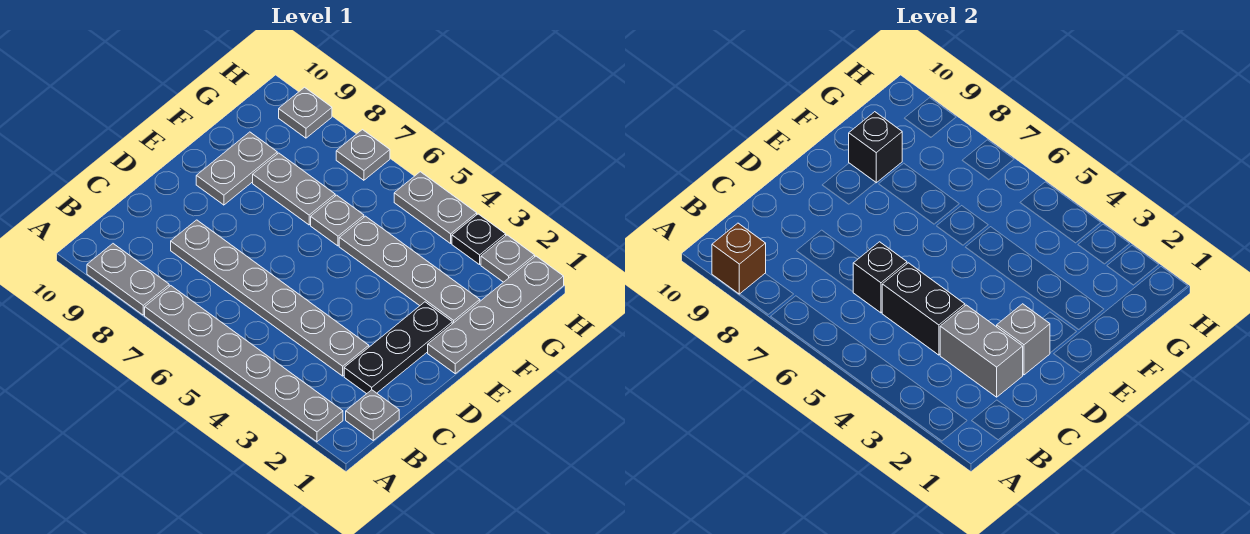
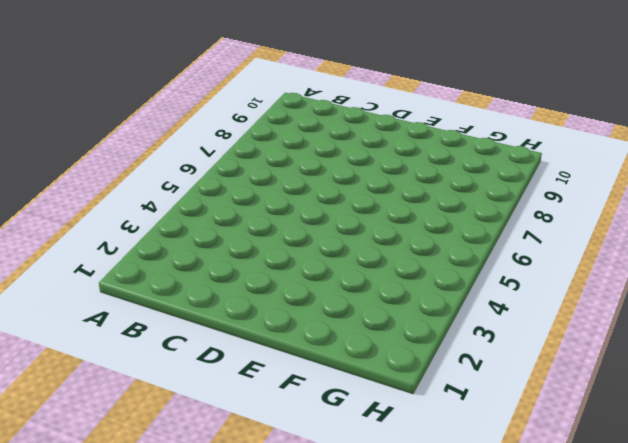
none -> grey 1x6 plate [145,286,343,442]
none -> grey 1x2 plate [87,244,169,315]
none -> grey 1x1 plate [346,390,399,440]

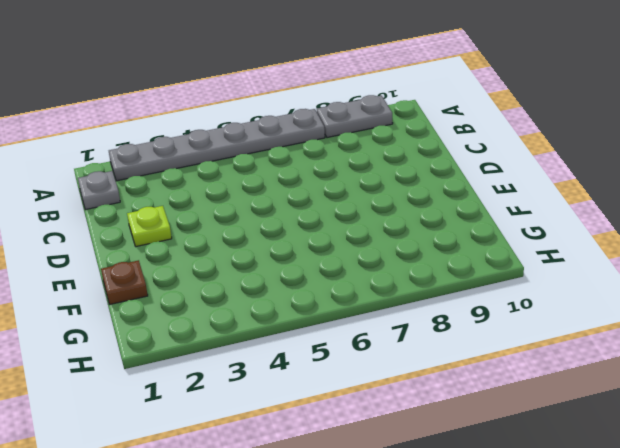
lime 1x1 plate [127,206,172,247] -> black 1x3 plate [344,302,452,394]
brown 1x1 plate [101,260,148,304] -> grey 1x4 plate [428,256,564,374]
none -> grey 1x6 plate [171,220,369,376]
none -> grey 1x2 plate [196,132,277,205]
none -> grey 1x4 plate [339,216,480,324]

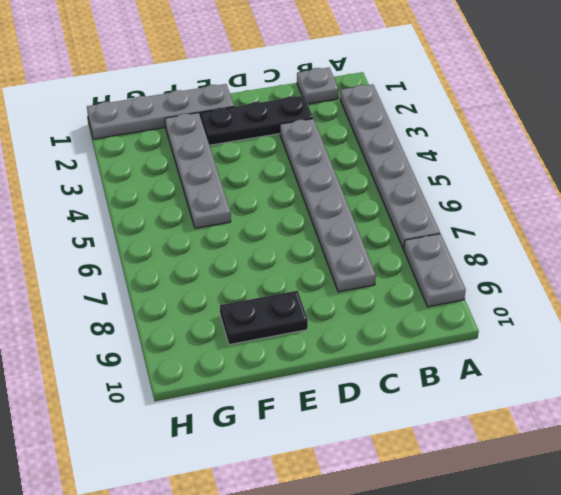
black 1x2 plate [220,291,308,345] -> grey 1x2 plate [196,132,277,205]
none -> grey 1x1 plate [311,195,364,246]
none -> grey 1x2 plate [253,153,335,225]
none -> grey 1x1 plate [481,235,535,282]

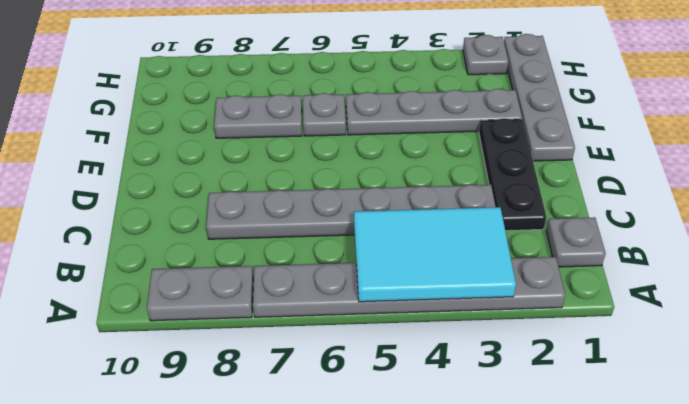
cyan 2x3 tile [354,207,516,302] -> none
none -> grey 1x2 plate [196,132,277,205]
none -> black 1x1 plate [452,214,506,265]
none -> grey 1x2 plate [394,172,477,243]

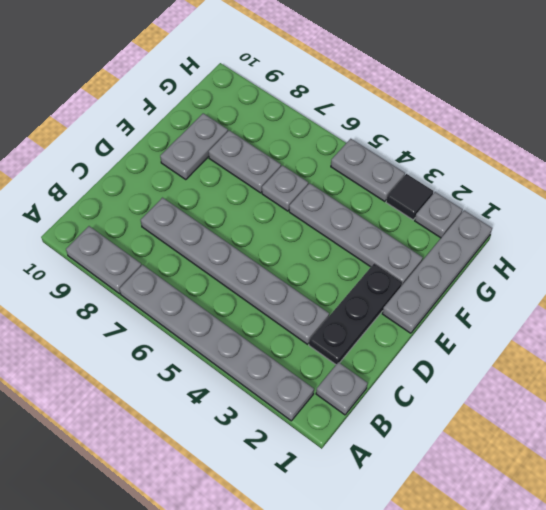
black 1x1 tile [386,174,433,220] -> black 1x1 plate [452,214,506,265]
none -> grey 1x1 plate [336,130,390,180]
none -> grey 1x1 plate [279,87,332,138]
none -> brown 1x1 brick [712,223,766,294]

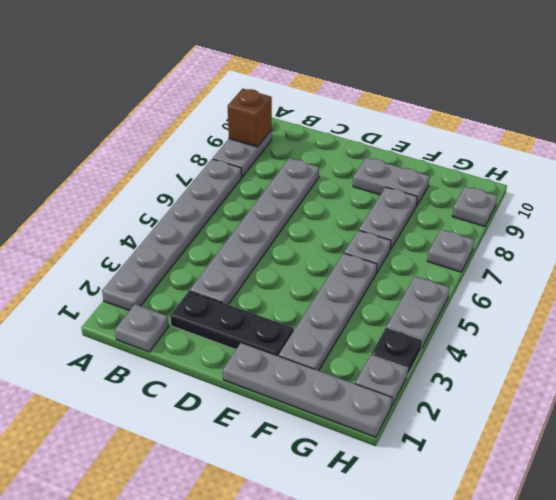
none -> grey 1x2 brick [940,305,1023,397]
none -> black 1x2 brick [882,263,965,355]
none -> black 1x1 brick [853,242,907,313]

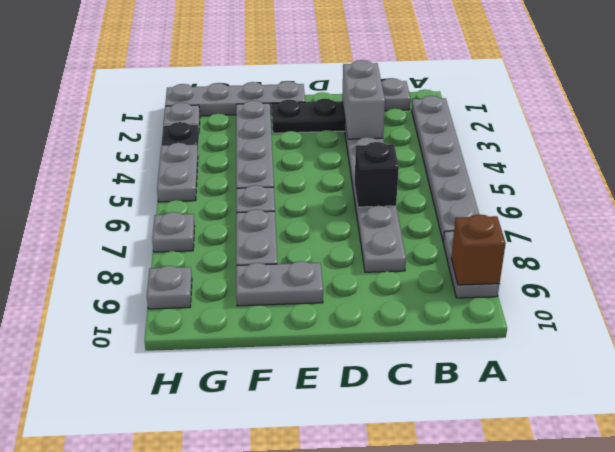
none -> black 1x2 brick [882,263,965,355]
none -> grey 1x1 brick [997,304,1050,375]
none -> black 1x1 brick [849,112,902,183]

